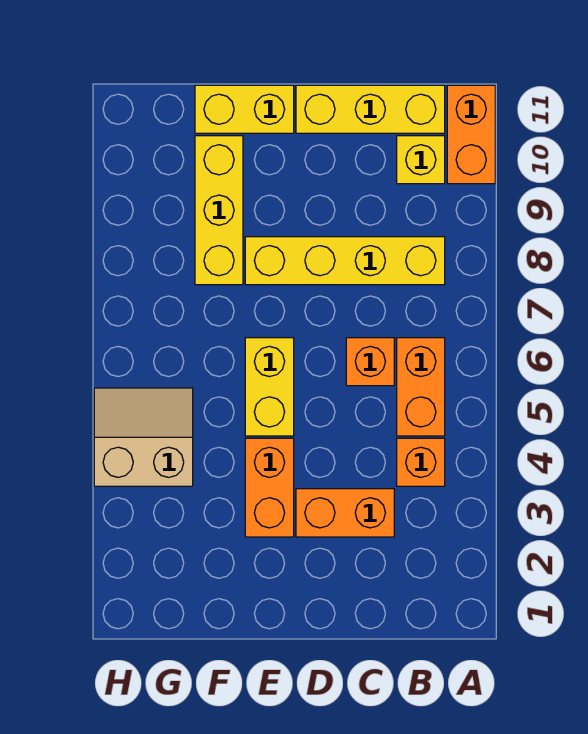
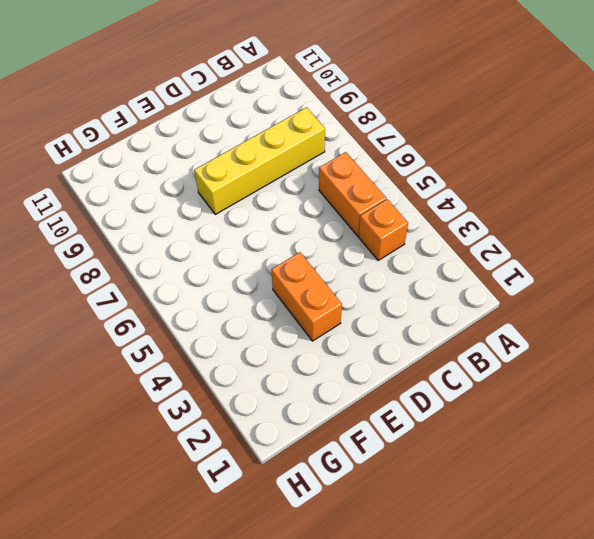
none -> orange 1x2 brick [447,85,495,184]
none -> yellow 1x1 brick [397,136,445,184]
none -> yellow 1x3 brick [296,85,445,133]

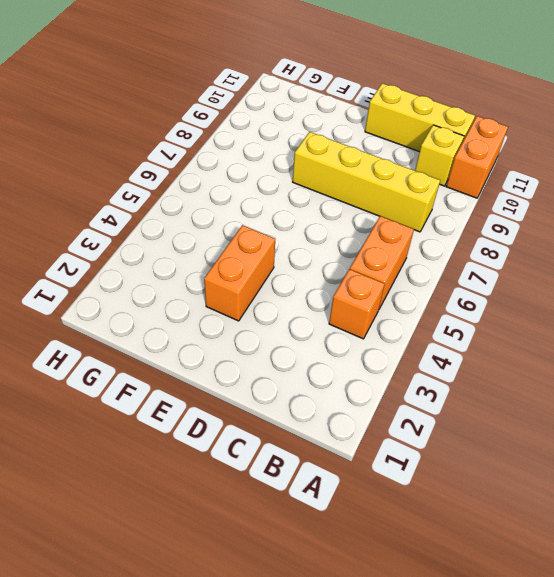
none -> orange 1x2 brick [296,489,394,537]
none -> orange 1x1 brick [346,338,394,386]
none -> yellow 1x2 brick [245,338,294,436]

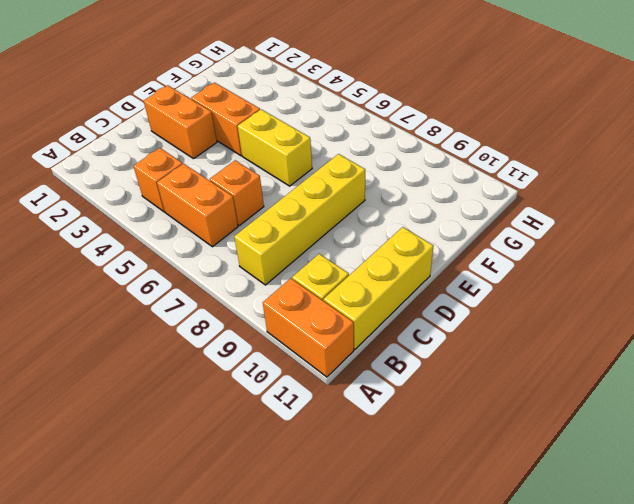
orange 1x2 brick [144,85,217,159] -> orange 1x2 brick turned to [296,489,394,537]
none -> yellow 1x2 brick [195,85,294,133]
none -> yellow 1x3 brick [195,136,243,285]
none -> tan 2x2 slope [94,388,193,486]

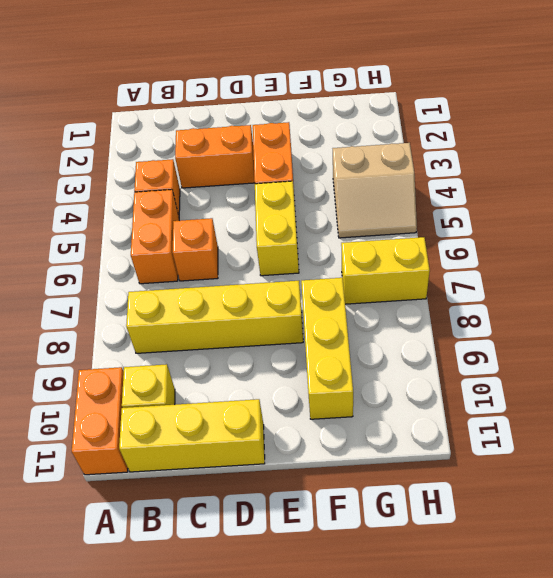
yellow 1x2 brick [341,237,430,304] -> yellow 1x2 brick moved to [195,85,294,133]

